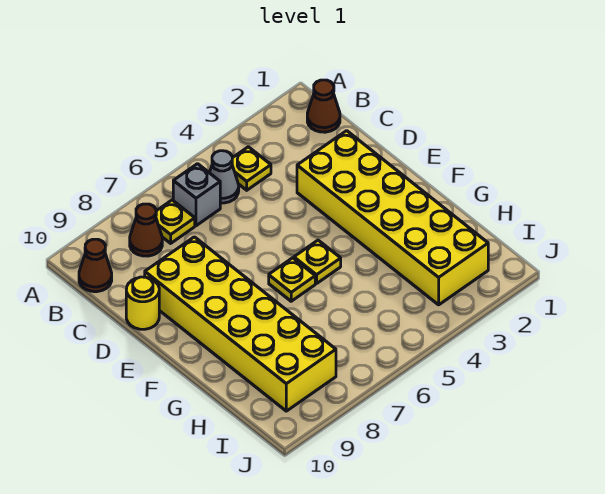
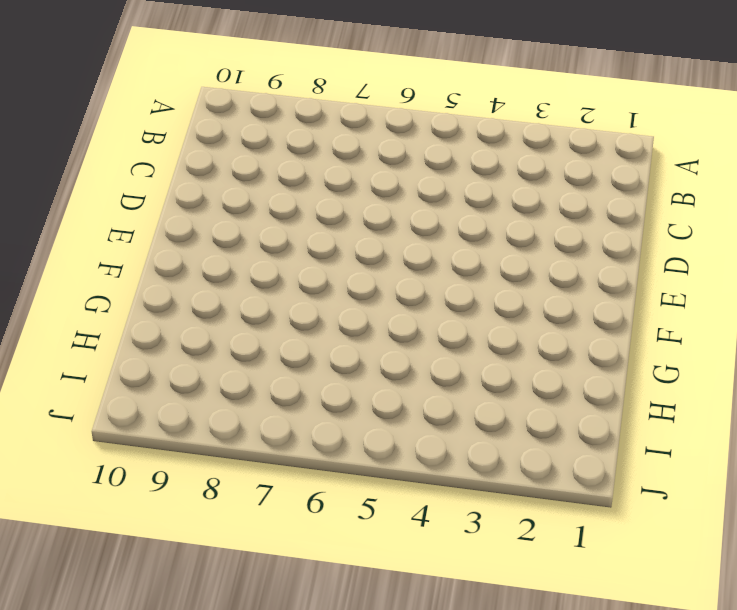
none -> brown 1x1 cone [307,80,340,132]
none -> yellow 1x1 plate [232,147,271,190]
none -> grey 1x1 cone [210,151,239,203]

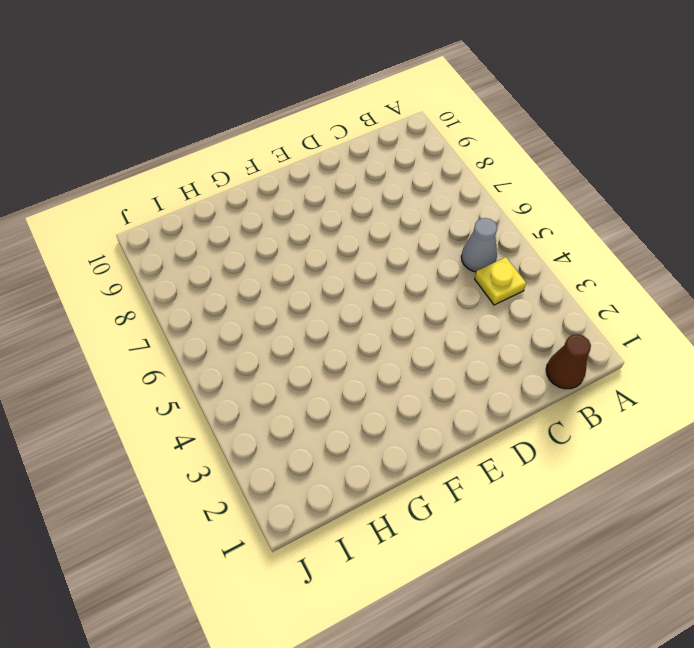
none -> grey 1x1 brick [173,164,220,226]
none -> yellow 1x1 plate [156,200,195,243]
none -> brown 1x1 cone [130,204,162,256]

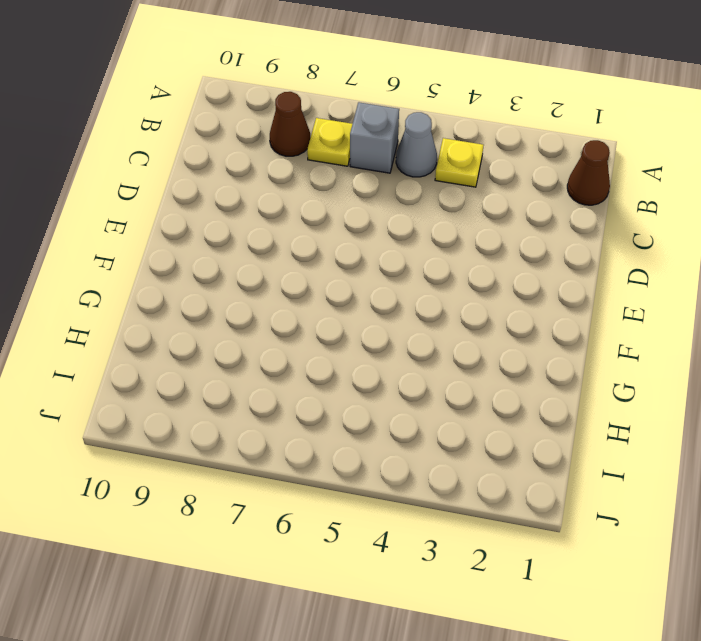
none -> brown 1x1 cone [79,239,112,292]
none -> yellow 2x6 brick [297,131,488,305]
none -> yellow 2x6 brick [145,237,336,411]

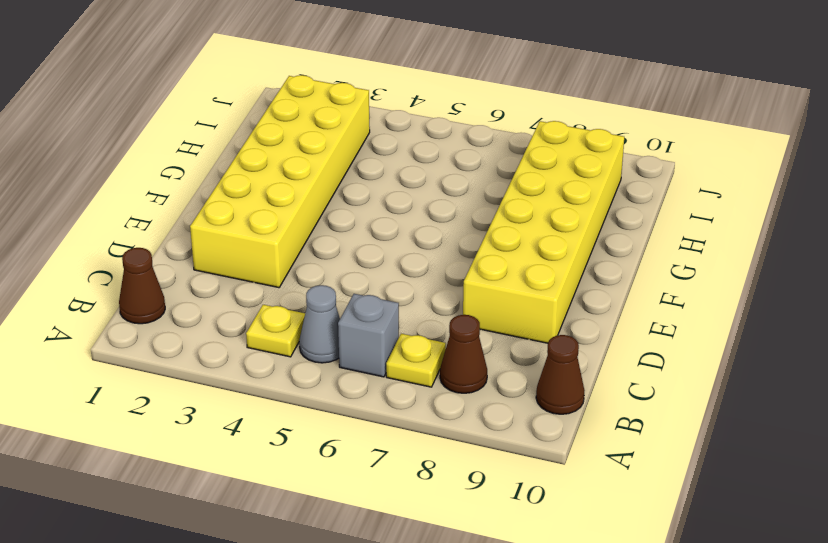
none -> yellow 1x1 round brick [126,277,159,329]
none -> yellow 1x1 plate [294,240,341,284]
none -> yellow 1x1 plate [269,258,315,301]

